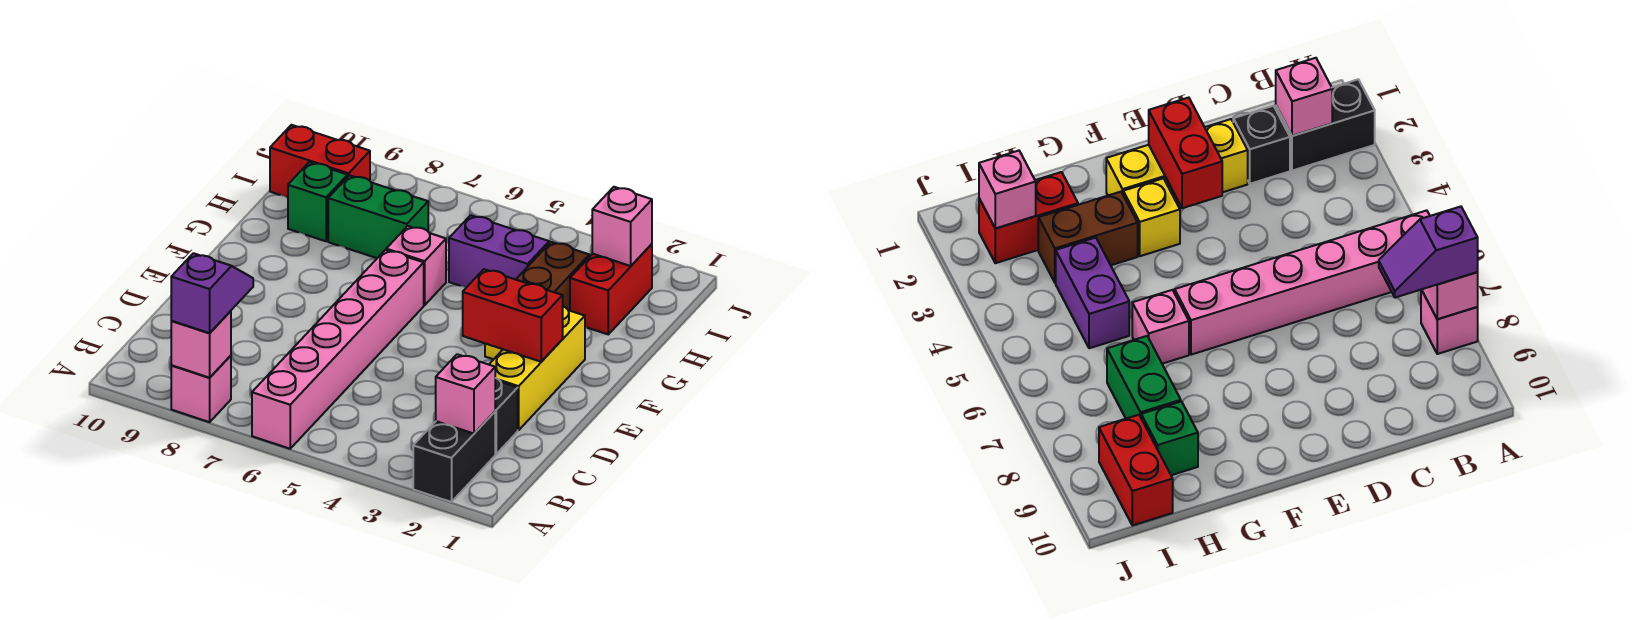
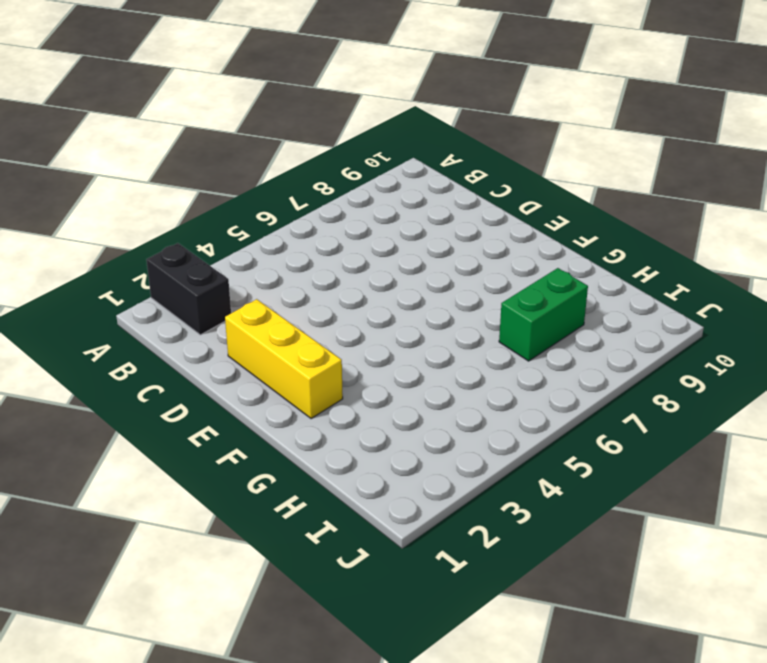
none -> pink 1x6 brick [252,250,424,449]
none -> pink 1x1 brick [171,356,231,422]
none -> black 1x1 brick [495,378,518,454]

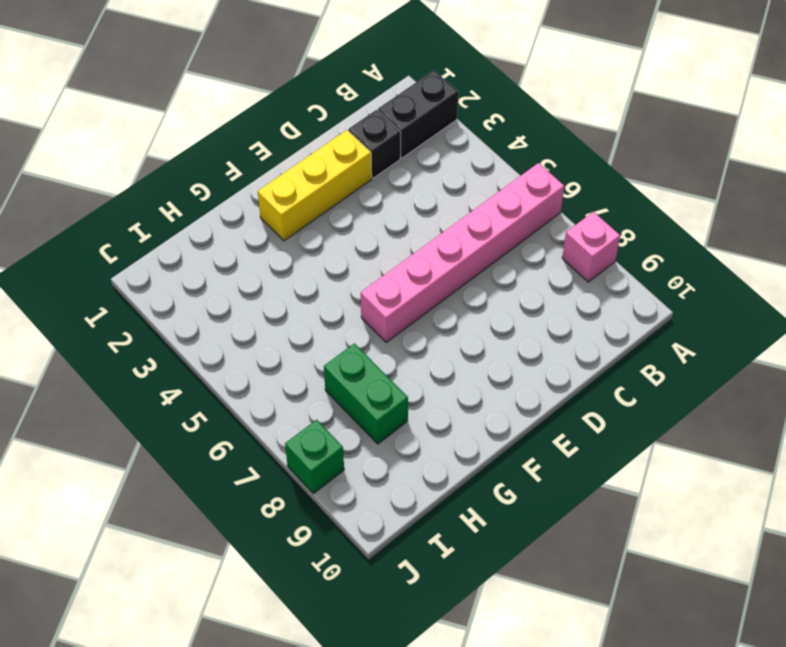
green 1x1 brick [285,420,344,493] -> green 1x1 brick moved to [288,162,348,241]
none -> yellow 1x1 brick [1123,178,1180,256]
none -> brown 1x2 brick [516,242,589,311]
none -> pink 1x1 brick [386,226,446,305]

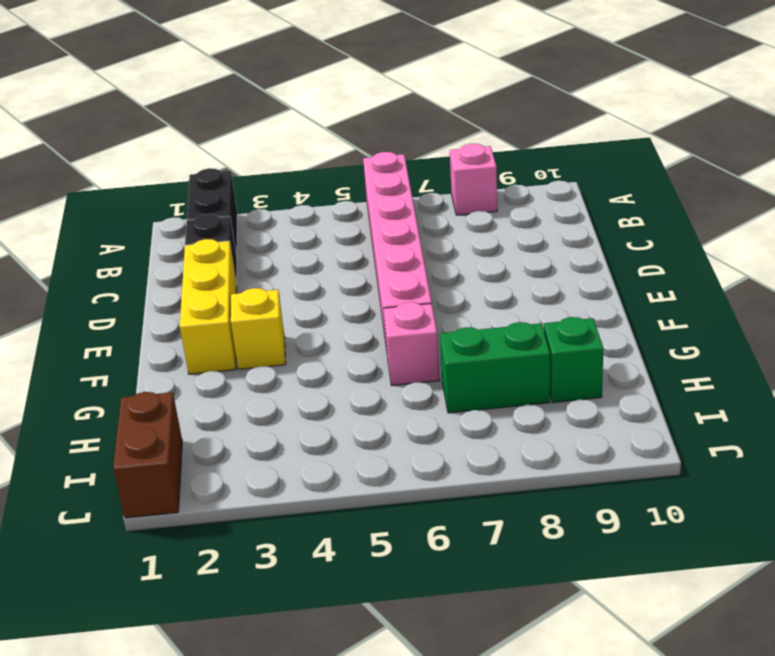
brown 1x2 brick [113,392,182,518] -> brown 1x2 brick moved to [516,242,589,311]
none -> red 1x2 brick [570,244,652,334]
none -> purple 1x2 brick [449,215,549,288]
none -> red 1x2 brick [270,125,370,198]

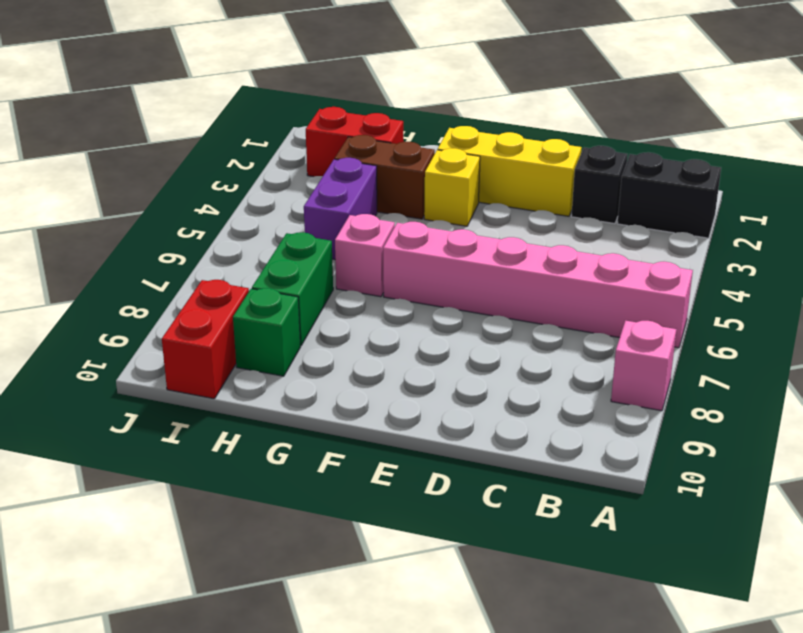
none -> pink 1x1 brick [171,311,231,378]
none -> pink 1x1 brick [436,354,495,434]
none -> red 1x2 brick [463,269,563,362]

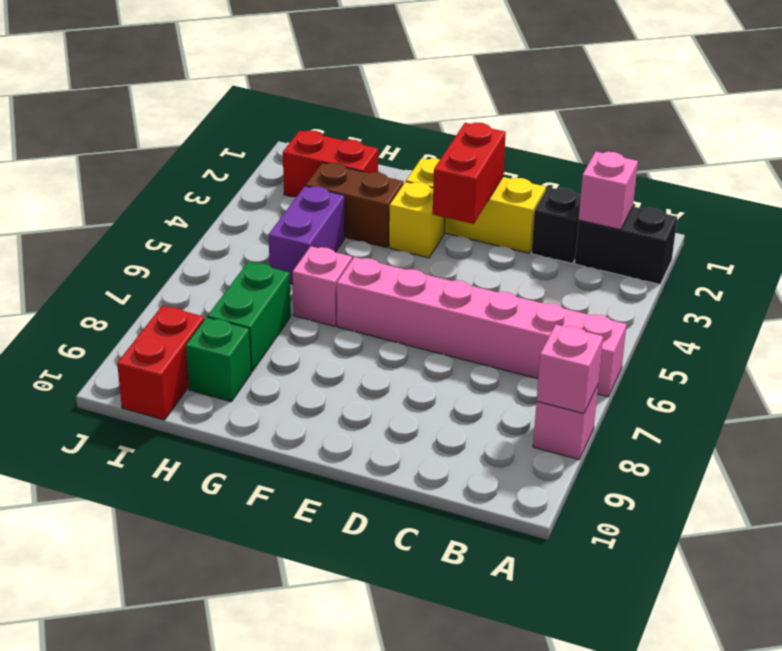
none -> pink 1x1 brick [592,187,652,266]
none -> purple 1x2 slope [171,253,253,333]

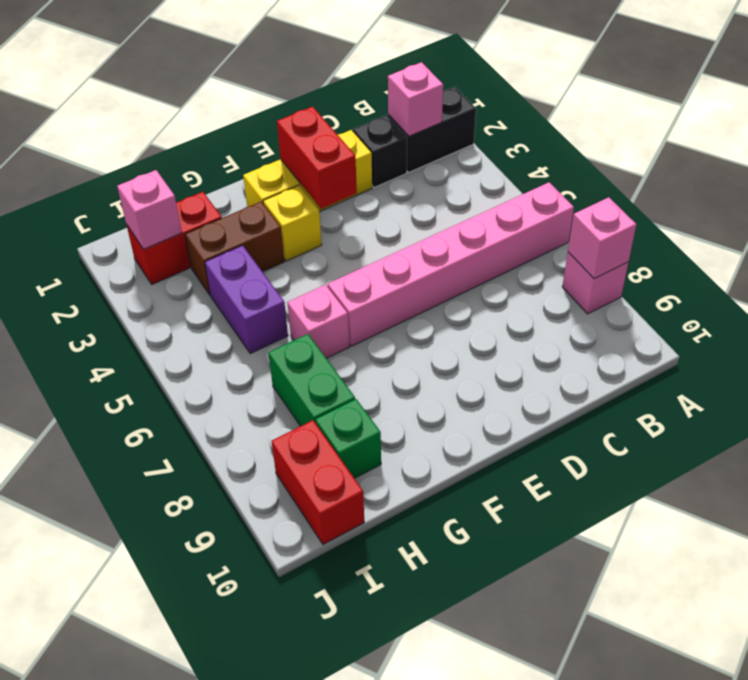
none -> purple 1x2 slope [171,253,253,333]

